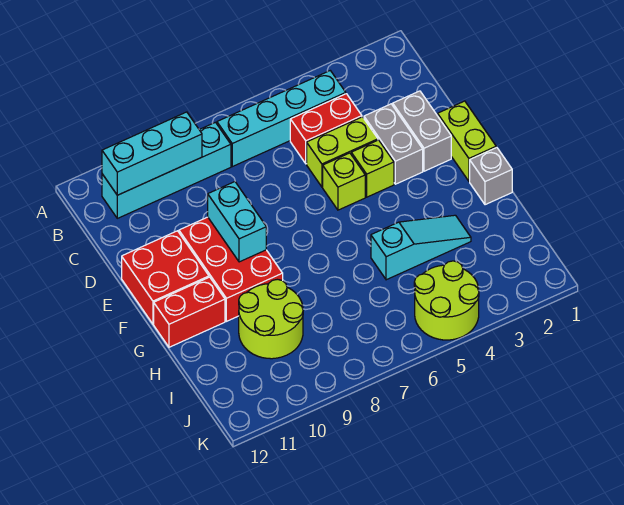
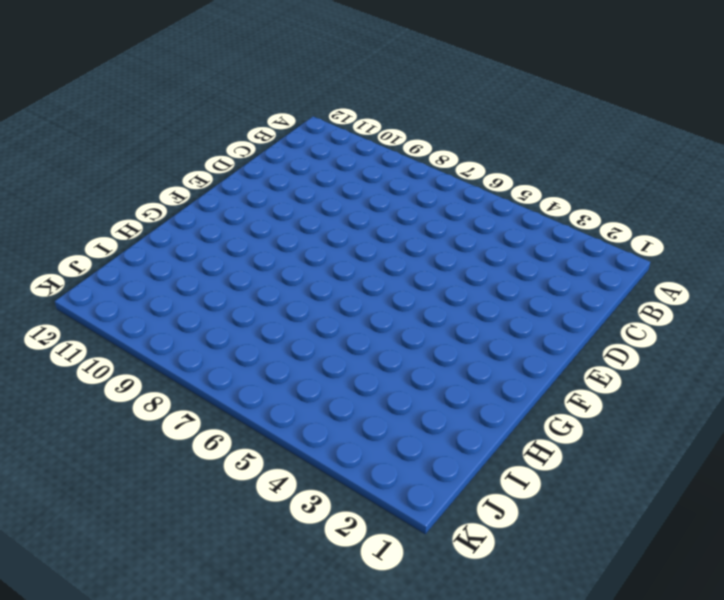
none -> cyan 1x4 brick [217,71,346,167]
none -> cyan 1x4 brick [102,122,231,218]
none -> red 1x2 brick [290,94,362,164]

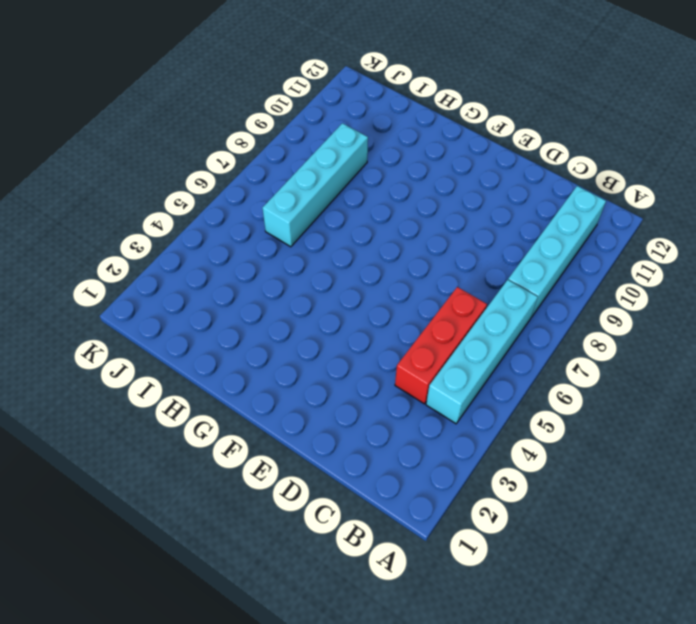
red 1x3 brick [395,287,487,404] -> red 1x2 brick [290,94,362,164]
cyan 1x4 brick [263,123,368,247] -> lime 2x2 round brick [239,279,303,359]
none -> grey 1x2 brick [393,91,451,171]
none -> grey 1x2 brick [364,104,423,184]
none -> lime 1x2 brick [307,117,378,187]

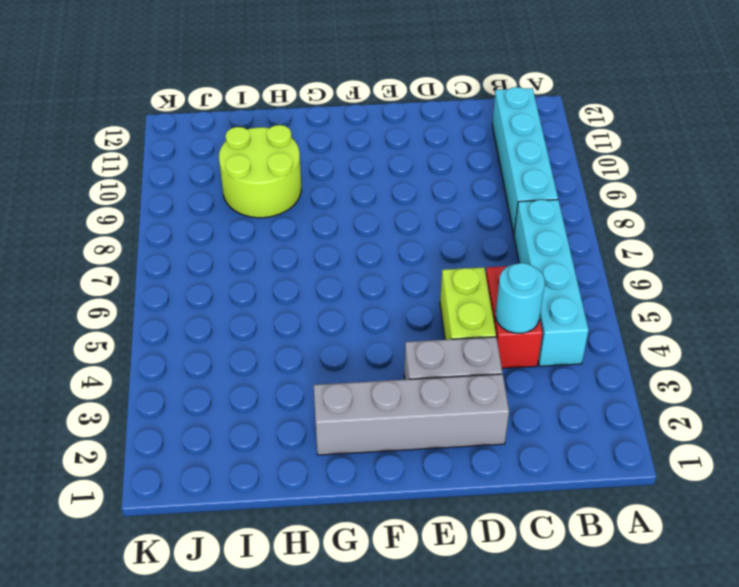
cyan 1x1 round brick [495,263,545,333] -> none
grey 1x4 brick [314,374,509,455] -> grey 1x2 brick [393,91,451,171]
none -> lime 1x2 brick [438,101,496,181]
none -> lime 1x1 brick [351,140,394,197]
none -> lime 1x1 brick [323,153,365,210]

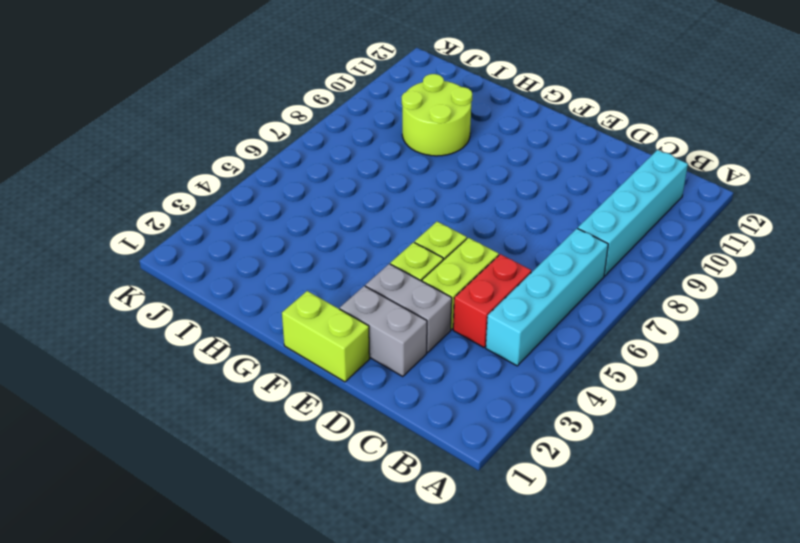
none -> red 2x3 brick [179,217,283,321]
none -> red 2x2 brick [122,231,209,324]
none -> grey 1x1 brick [470,147,512,205]

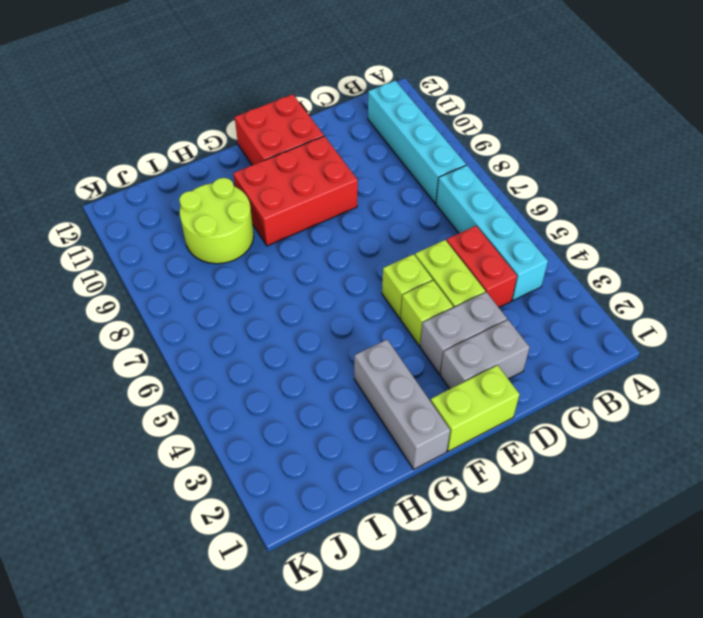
grey 1x3 brick [354,340,450,469] -> grey 1x1 brick [470,147,512,205]
none -> red 1x2 brick [154,277,225,347]
none -> cyan 1x3 slope [371,215,471,280]
none -> lime 2x2 round brick [414,261,479,340]

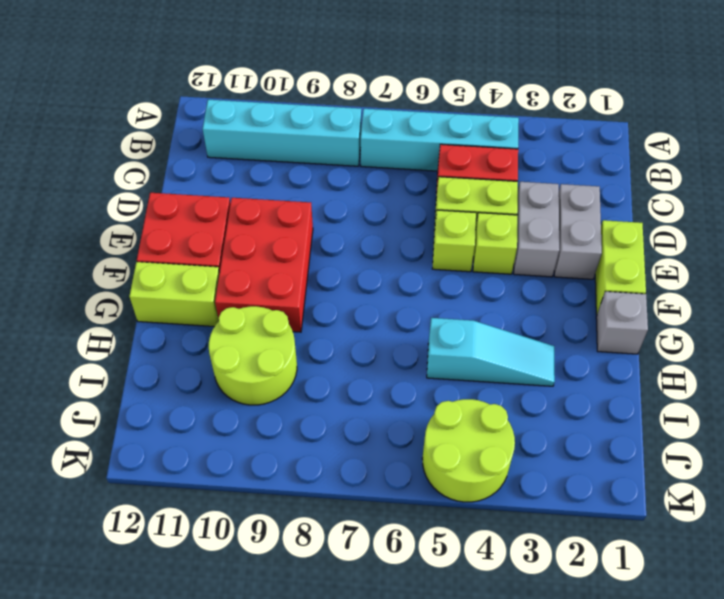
lime 1x2 brick [129,262,220,327] -> red 1x2 brick [154,277,225,347]
none -> cyan 1x3 brick [102,112,202,195]
none -> cyan 1x2 brick [208,182,266,262]

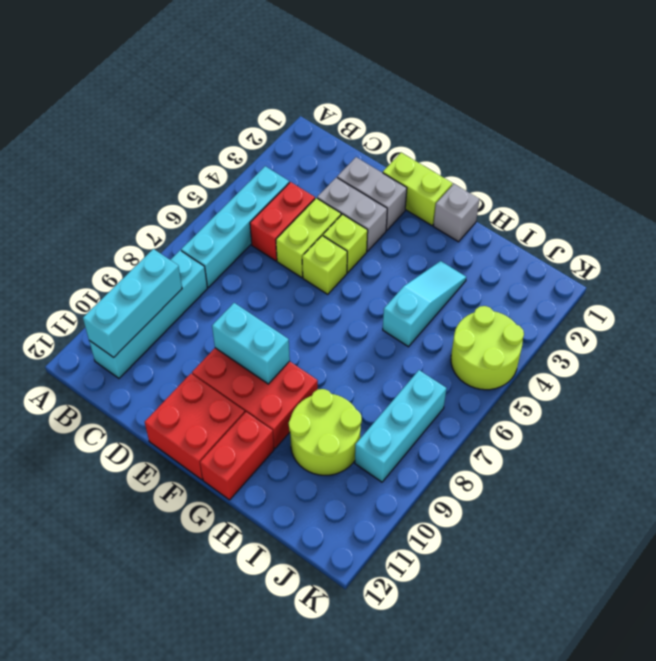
cyan 1x3 brick [355,370,447,482] -> none

